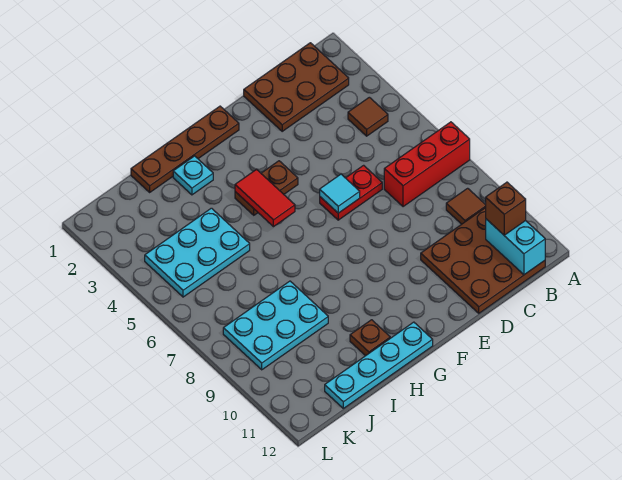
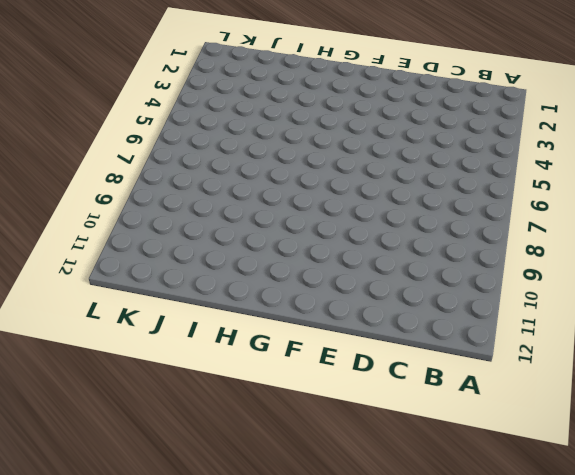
none -> red 1x3 brick [384,122,470,207]
none -> brown 2x3 plate [244,43,349,131]
none -> brown 1x1 tile [348,97,388,136]

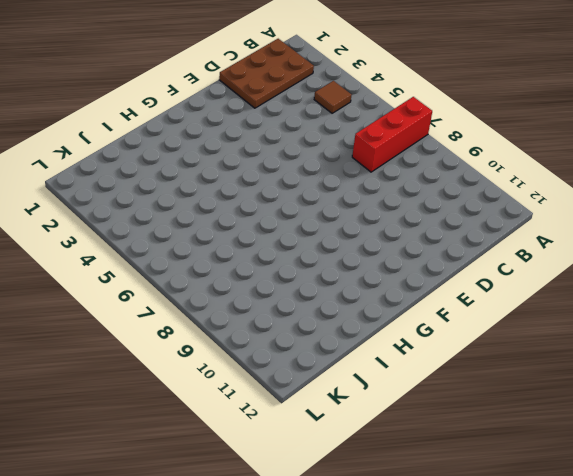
none -> brown 1x1 tile [446,188,486,224]
none -> brown 3x3 plate [421,208,545,313]
none -> red 1x2 plate [320,165,382,220]

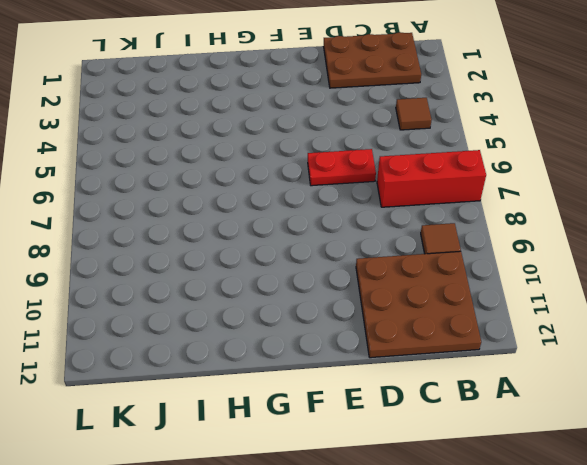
none -> brown 1x4 plate [131,106,239,192]
none -> brown 1x2 plate [235,161,298,215]
none -> cyan 1x4 plate [325,322,433,408]

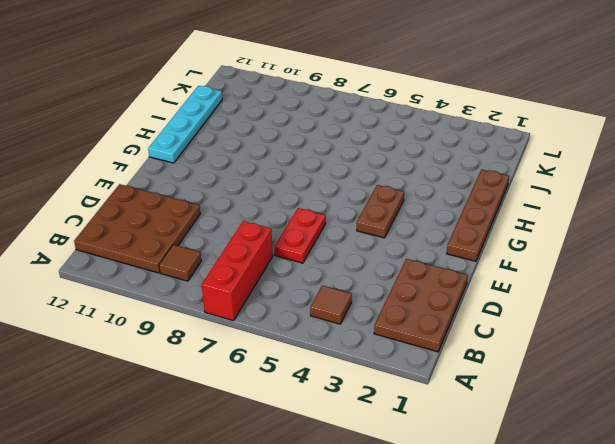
none -> cyan 1x1 plate [173,156,213,195]
none -> brown 1x1 plate [350,320,390,356]
none -> cyan 2x3 plate [145,208,250,297]

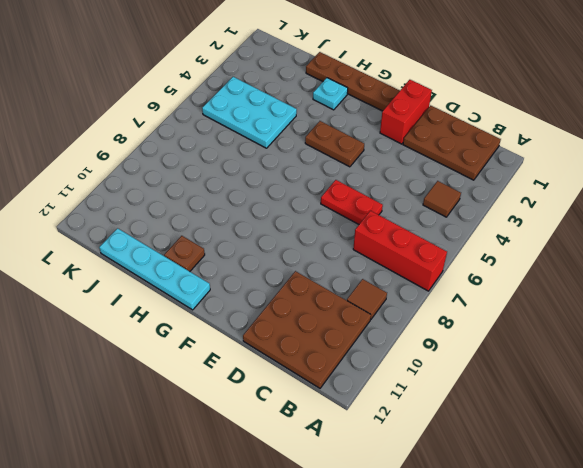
red 1x2 brick [380,80,432,144] -> none
none -> cyan 2x3 plate [223,281,328,370]
none -> cyan 1x2 brick [486,219,545,275]
none -> cyan 1x1 tile [320,174,360,213]

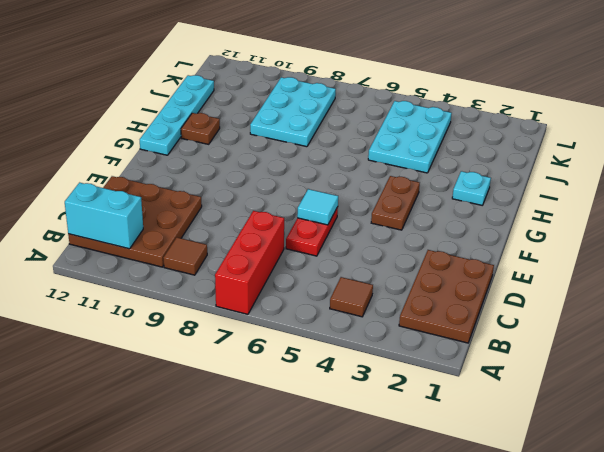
none -> brown 1x4 plate [131,106,239,192]
none -> red 1x2 tile [235,170,295,227]
none -> brown 1x1 brick [486,182,526,235]

